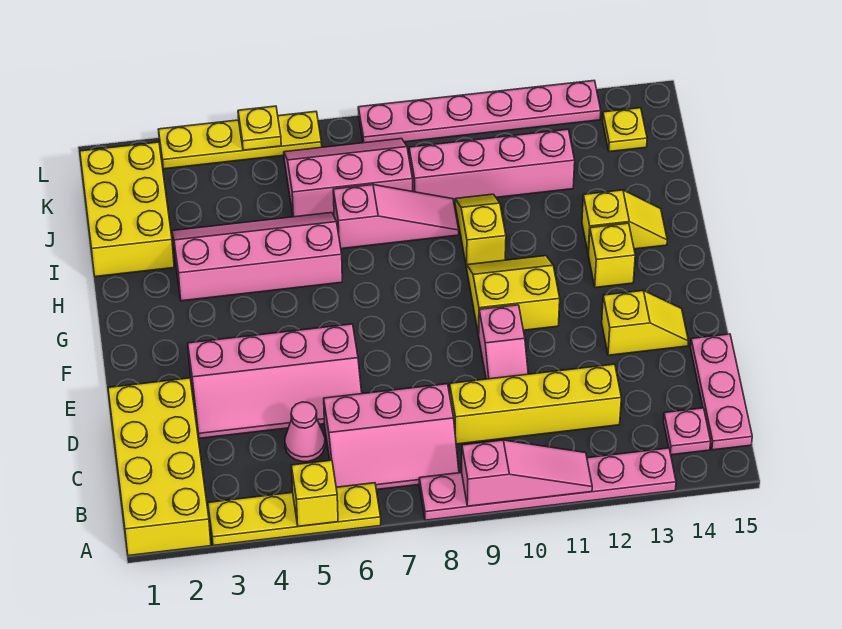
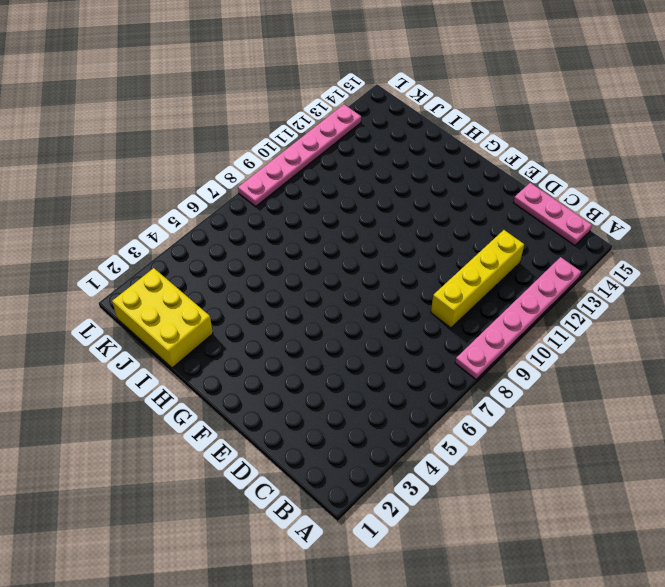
none -> yellow 2x4 brick [108,378,211,556]
none -> yellow 1x4 plate [208,483,381,546]
none -> pink 2x3 slope [324,384,459,490]

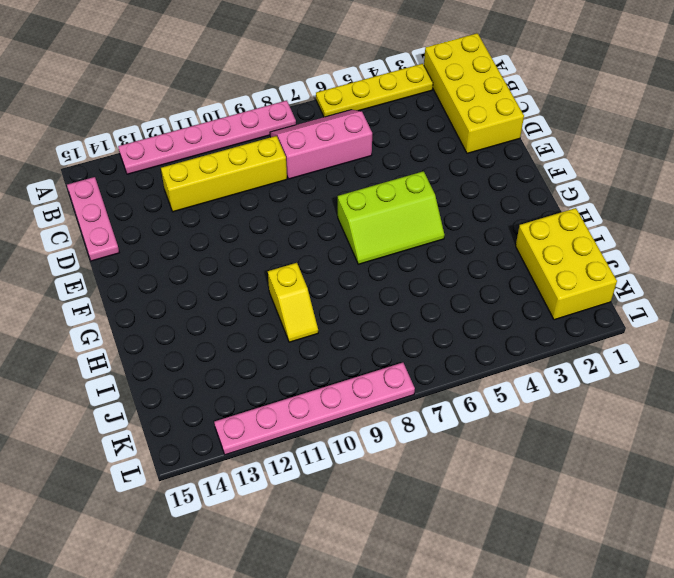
lime 2x3 slope [338,171,445,264] -> none
none -> pink 1x1 plate [663,408,711,455]
none -> pink 1x1 cone [285,402,325,462]
none -> pink 2x4 slope [188,324,362,438]

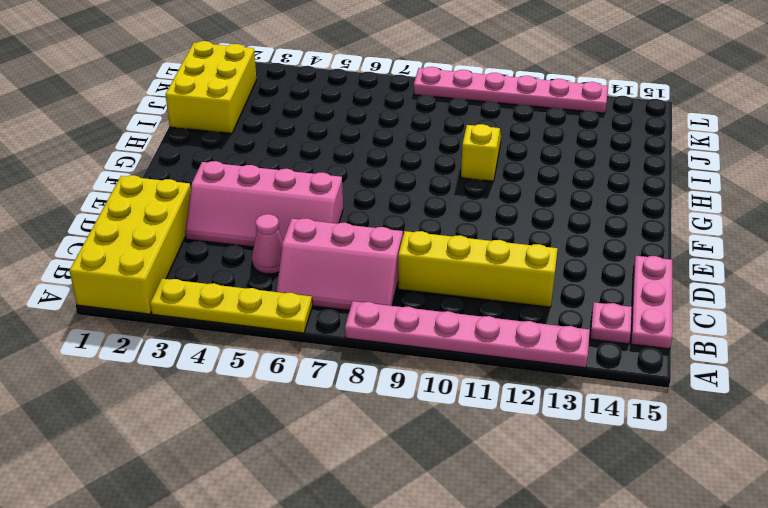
none -> pink 1x2 slope [479,305,528,379]
none -> yellow 1x2 slope [602,291,688,355]
none -> yellow 2x2 slope [467,256,560,335]

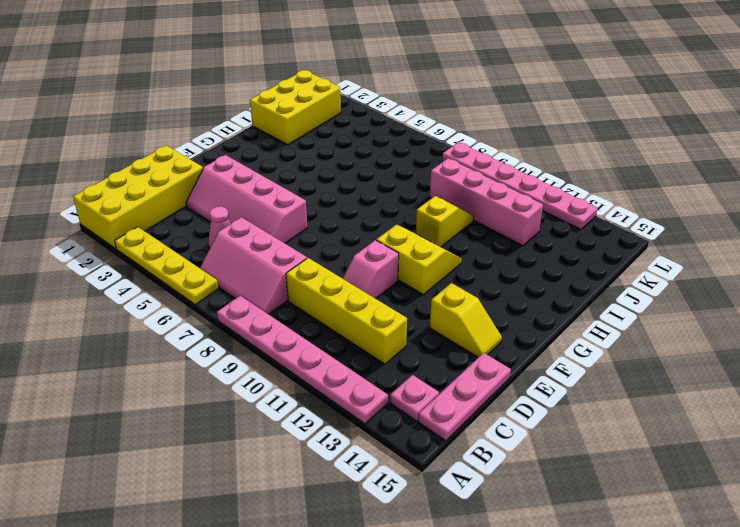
none -> yellow 1x1 brick [588,223,635,288]
none -> pink 2x4 slope [172,213,342,301]
none -> yellow 1x2 slope [582,190,667,254]

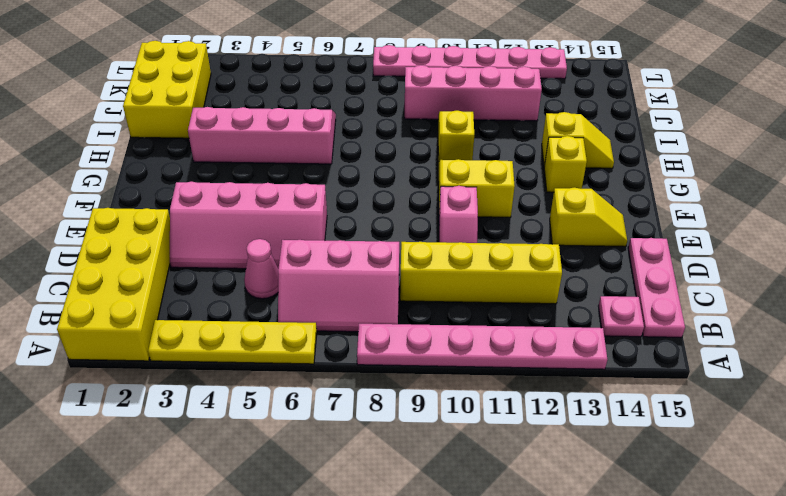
none -> pink 1x3 slope [333,185,459,249]
none -> pink 2x3 slope [284,139,413,217]
none -> yellow 1x1 plate [603,108,647,152]

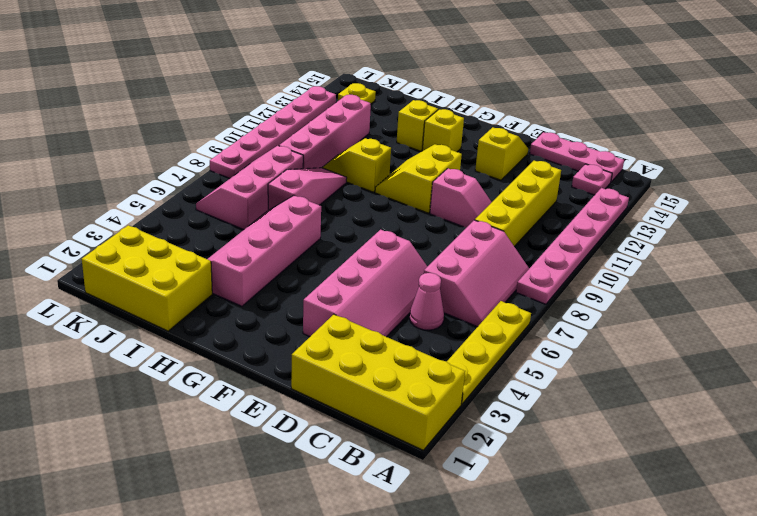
none -> yellow 1x4 plate [158,112,322,169]
none -> yellow 1x1 brick [291,460,338,526]
none -> pink 1x3 slope [462,440,592,506]

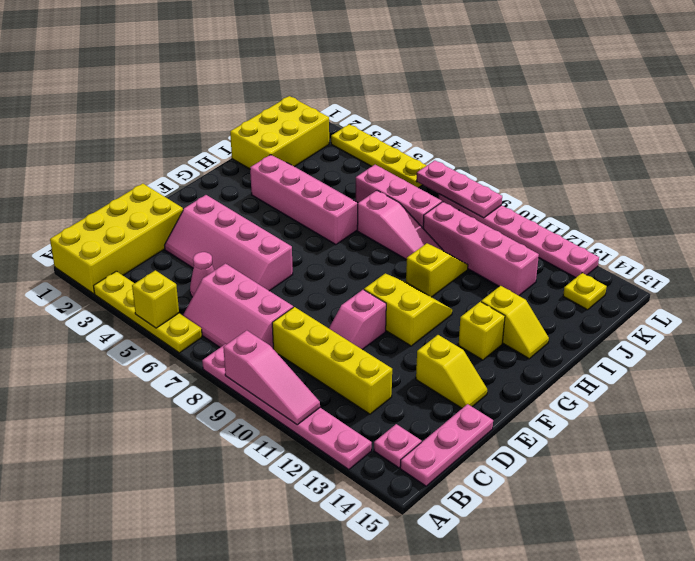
pink 1x3 plate [416,160,502,218] -> none
none -> yellow 1x1 plate [238,106,281,150]

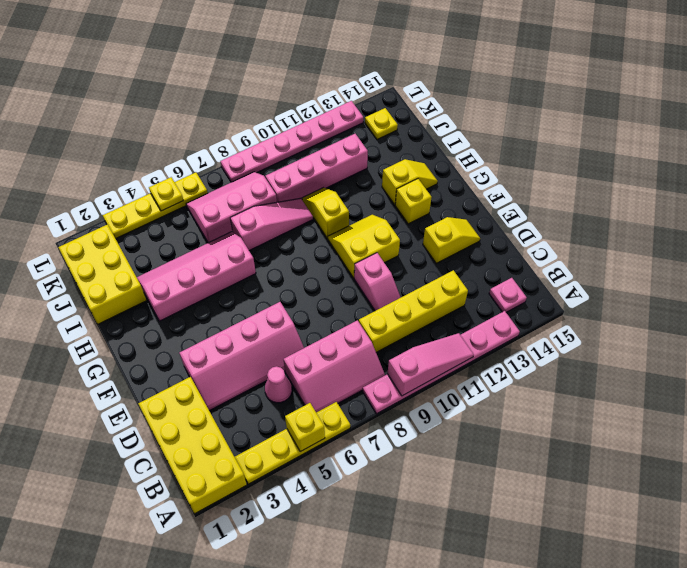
none -> pink 1x3 plate [690,334,752,450]

